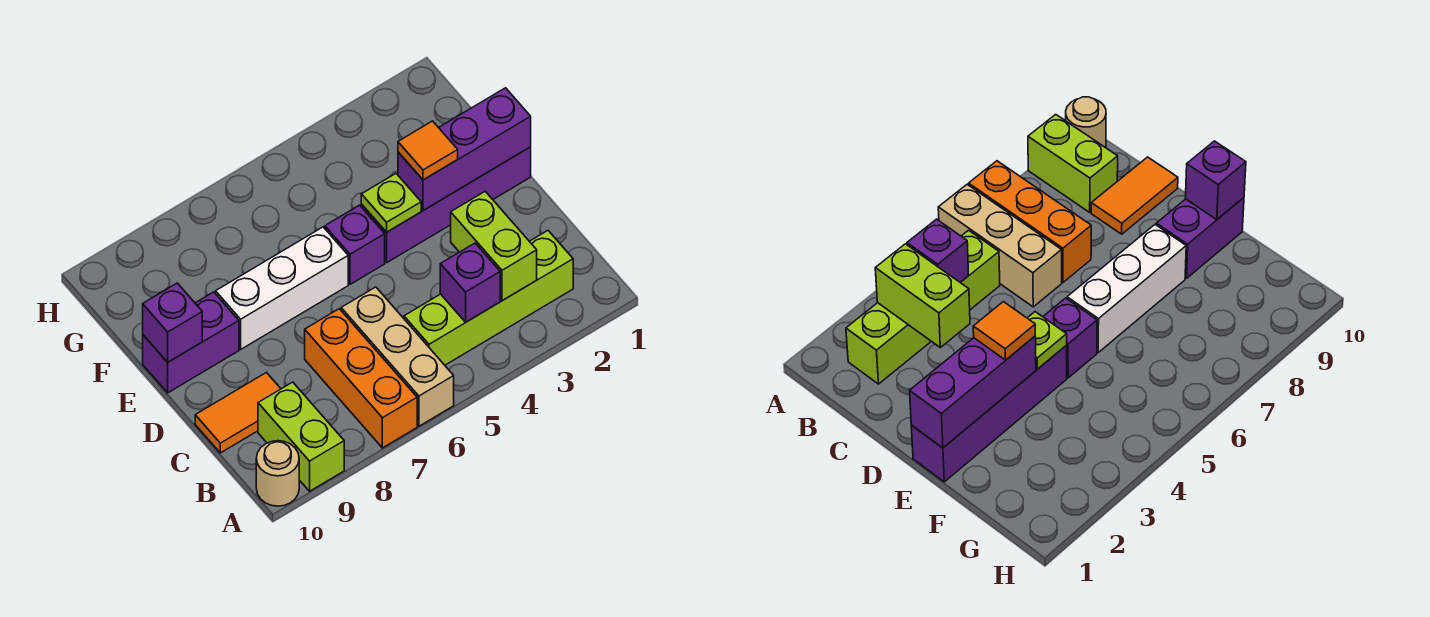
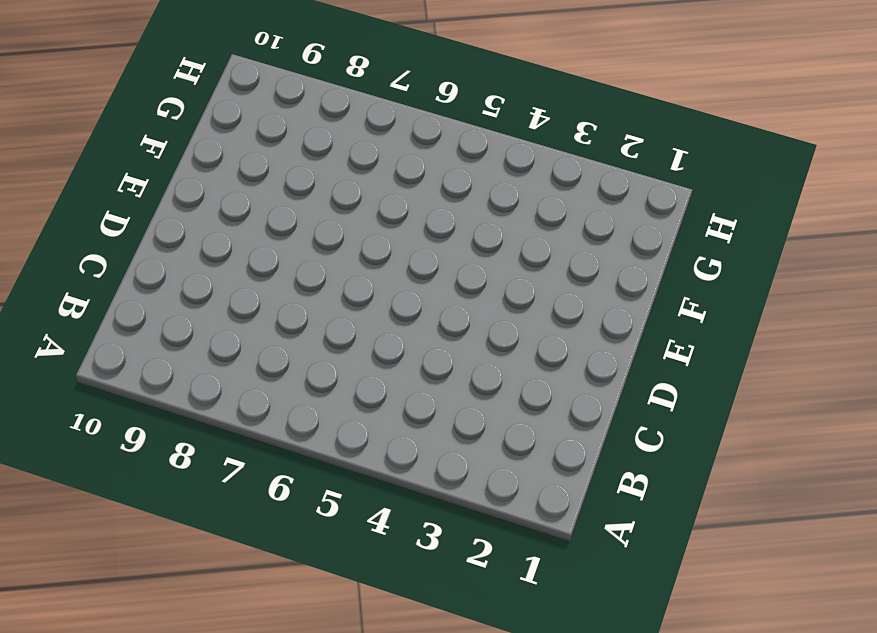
none -> tan 1x3 brick [341,287,454,426]
none -> orange 1x3 brick [305,309,417,448]
none -> lime 1x2 brick [258,382,344,491]

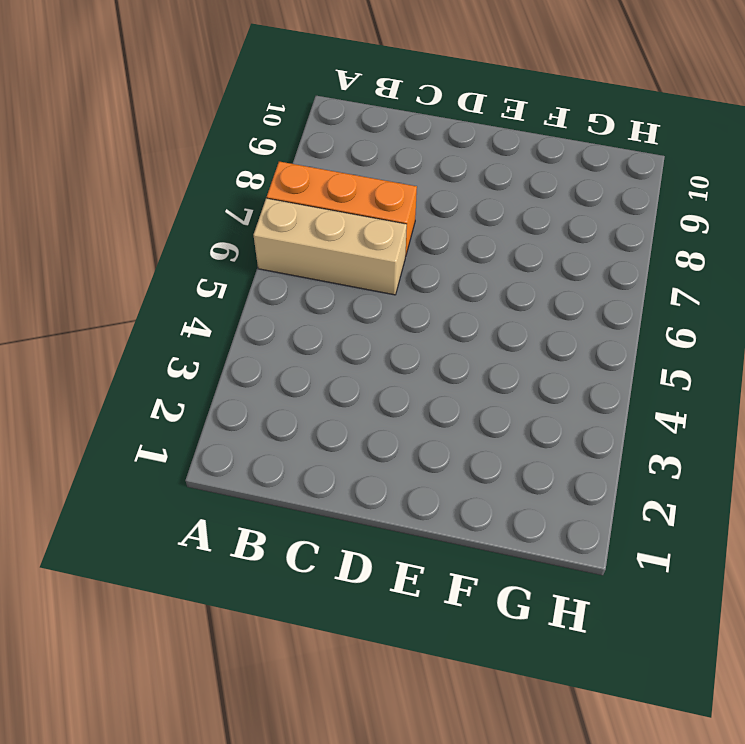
none -> lime 1x2 brick [258,382,344,491]
none -> tan 1x1 round brick [256,441,299,506]
none -> lime 1x4 brick [404,231,573,365]

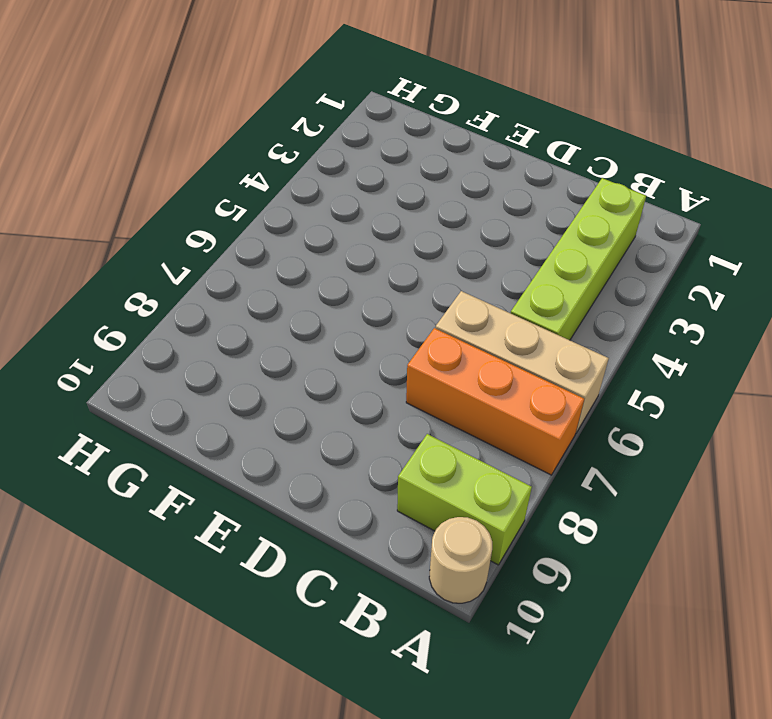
none -> orange 1x2 tile [195,373,281,453]
none -> purple 1x4 brick [361,147,531,263]
none -> purple 1x1 brick [325,205,385,284]

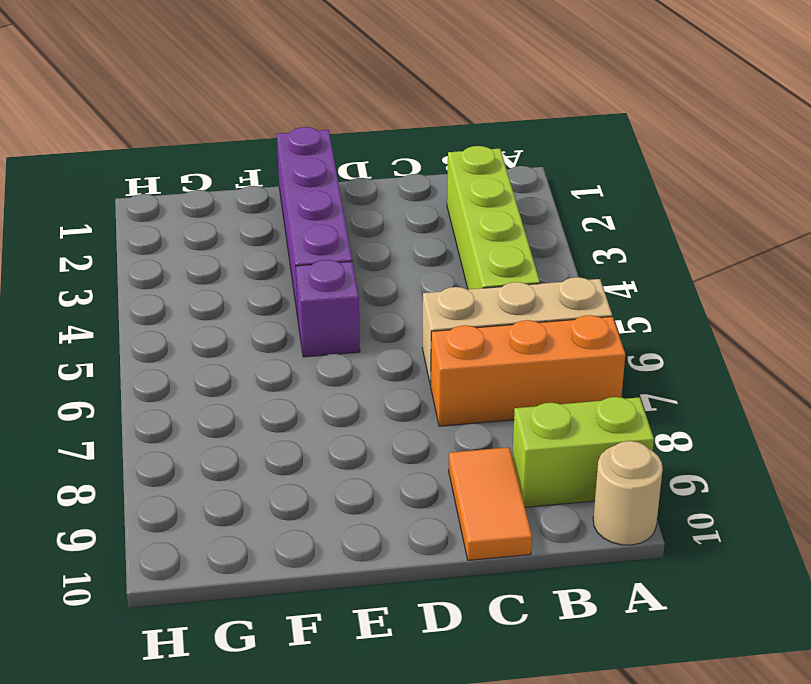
none -> white 1x3 brick [216,227,348,349]
none -> purple 1x2 brick [143,292,239,393]
none -> lime 1x2 brick [451,191,537,301]

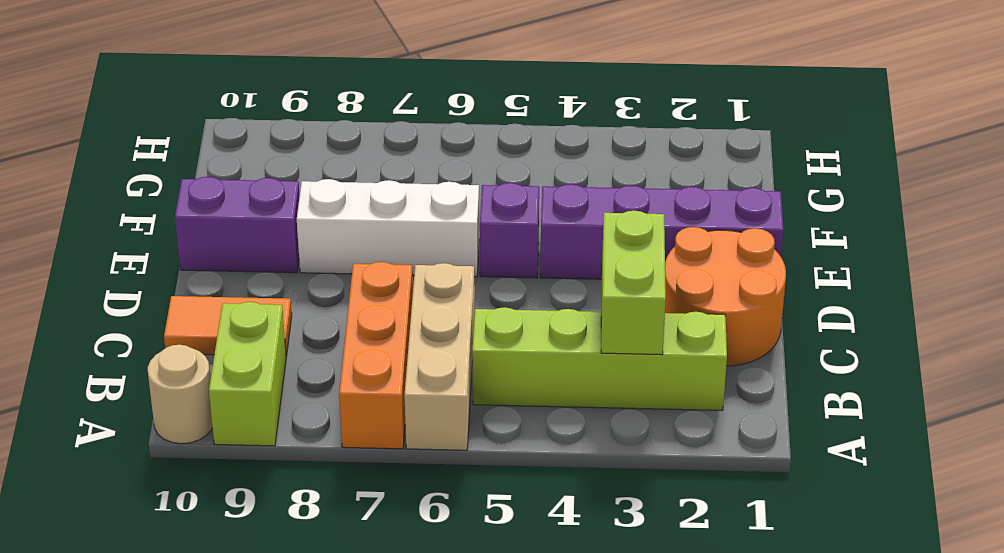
orange 2x2 round brick [665,227,786,366] -> none
none -> purple 1x1 brick [440,243,500,322]
none -> purple 1x3 brick [398,88,531,211]
none -> lime 1x1 plate [361,174,421,232]

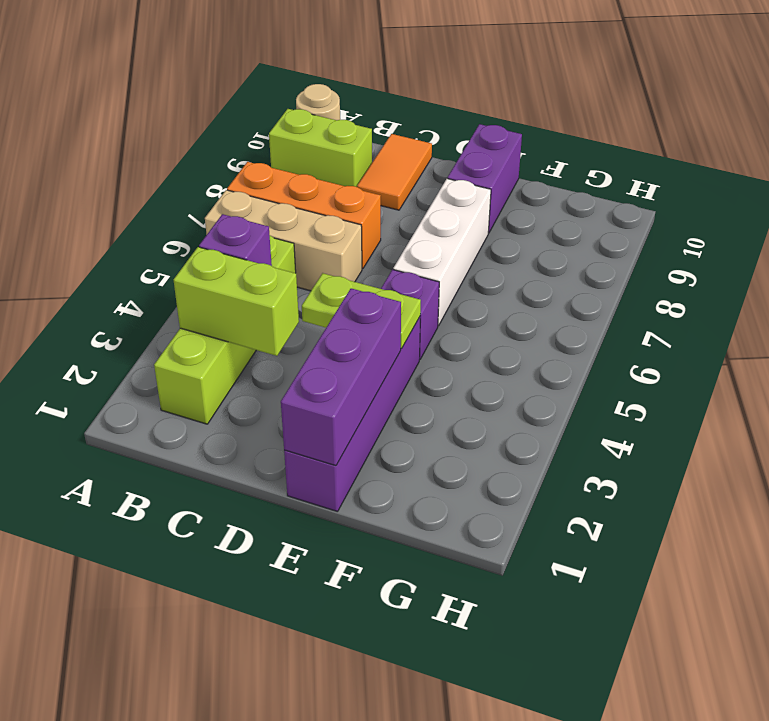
lime 1x2 plate [302,273,421,349] -> lime 1x1 plate [361,174,421,232]
none -> purple 1x1 brick [143,283,202,362]
none -> orange 1x1 tile [398,121,458,180]

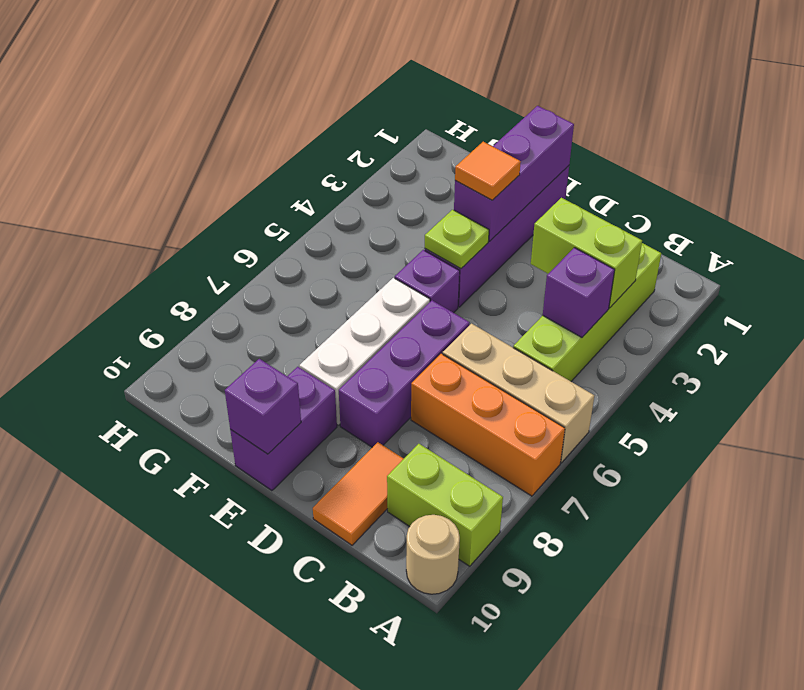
purple 1x3 brick [339,300,470,447] -> none

